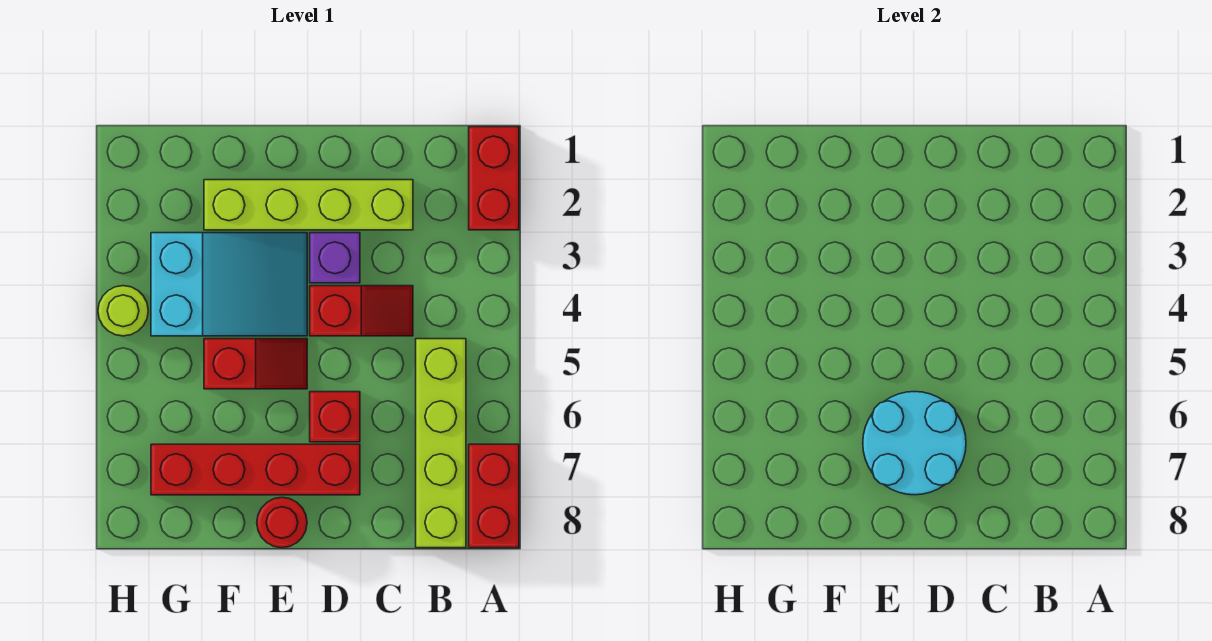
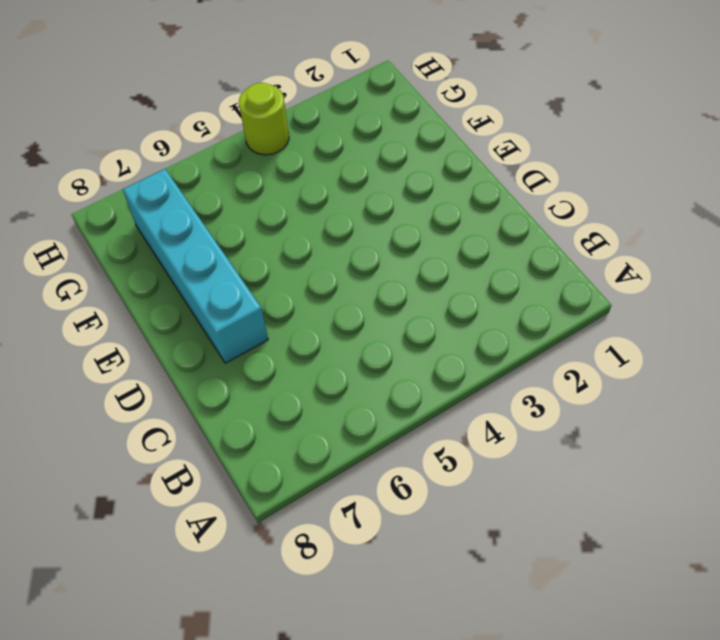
cyan 1x4 brick [123,169,268,363] -> red 1x4 brick [151,444,360,495]
none -> red 1x2 brick [469,127,519,230]
none -> red 1x2 brick [469,444,519,548]
none -> lime 1x4 brick [416,339,466,548]

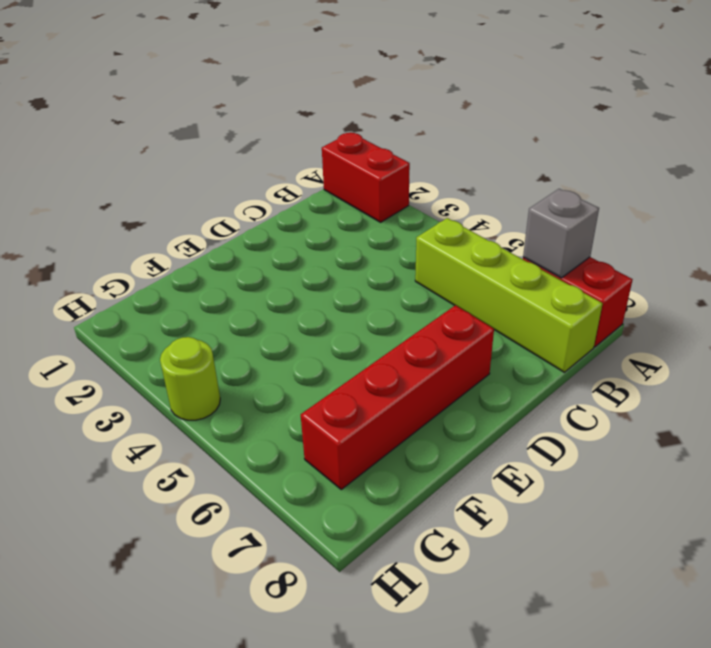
grey 1x1 brick [523,189,599,278] -> none
none -> lime 1x4 brick [204,180,413,230]
none -> red 1x2 slope [310,286,413,336]
none -> purple 1x1 brick [310,233,360,283]

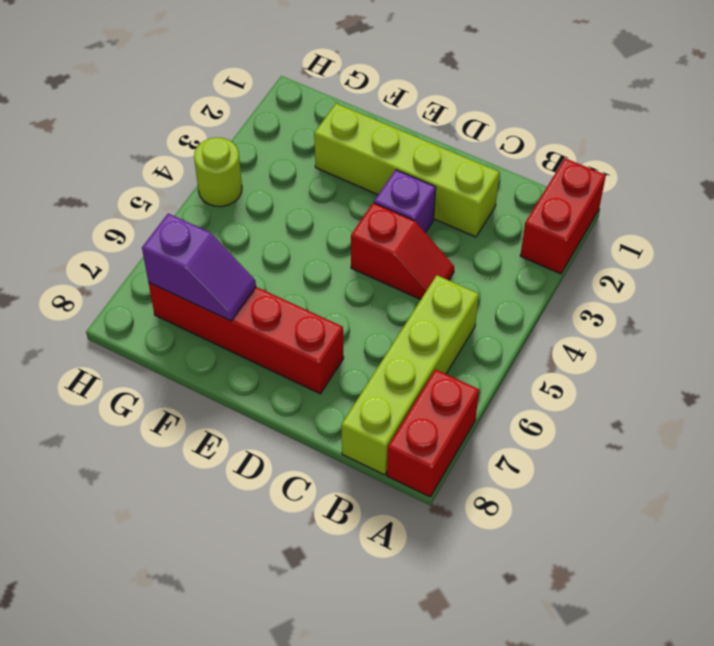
purple 1x2 slope [142,213,256,321] -> none
none -> red 1x1 brick [310,392,360,442]
none -> cyan 2x3 slope [151,233,307,336]
none -> red 1x2 slope [204,339,307,389]

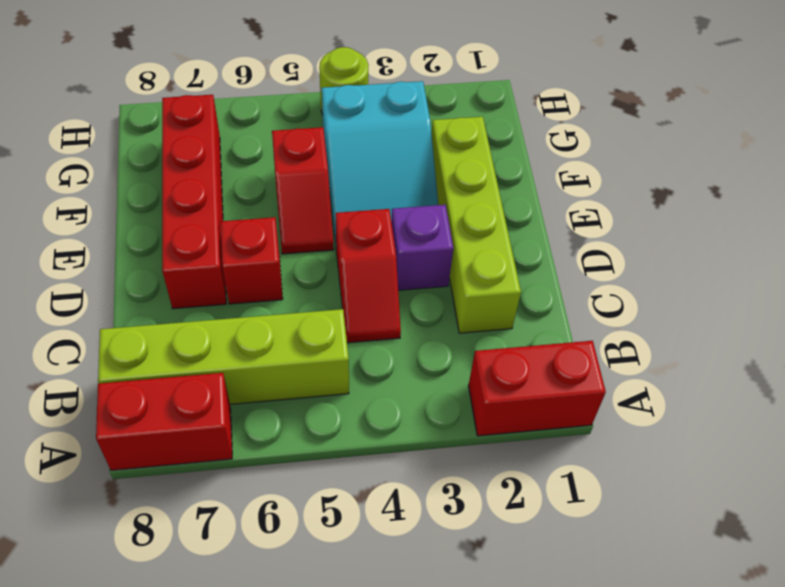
none -> red 1x1 round brick [257,497,307,548]
none -> cyan 2x2 round brick [863,392,966,495]

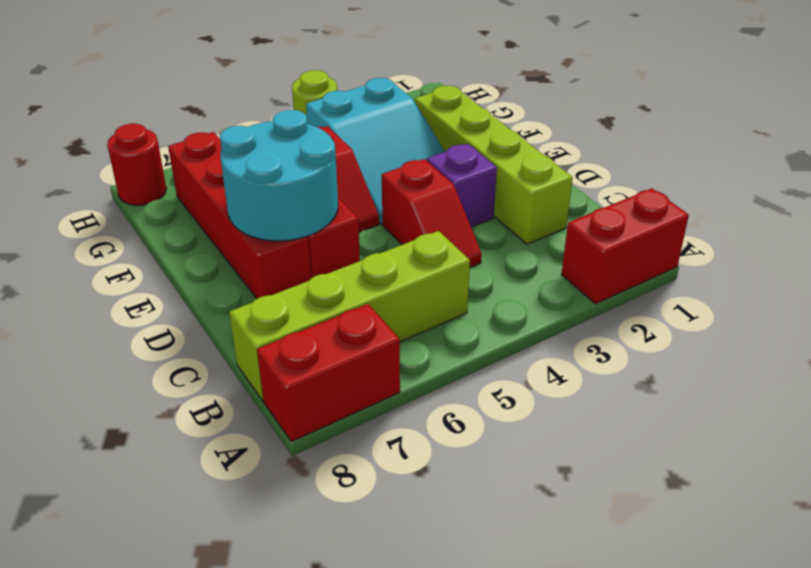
red 1x1 round brick [107,124,166,205] -> red 1x1 round brick moved to [257,497,307,548]

